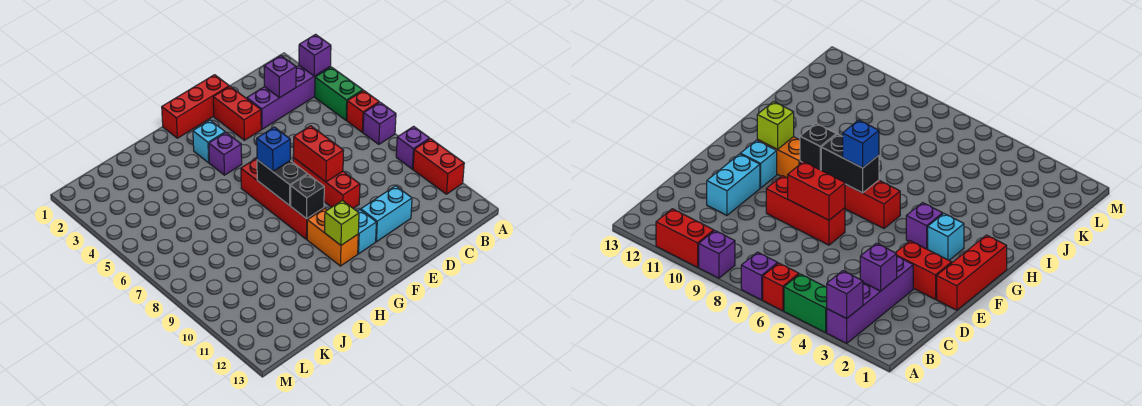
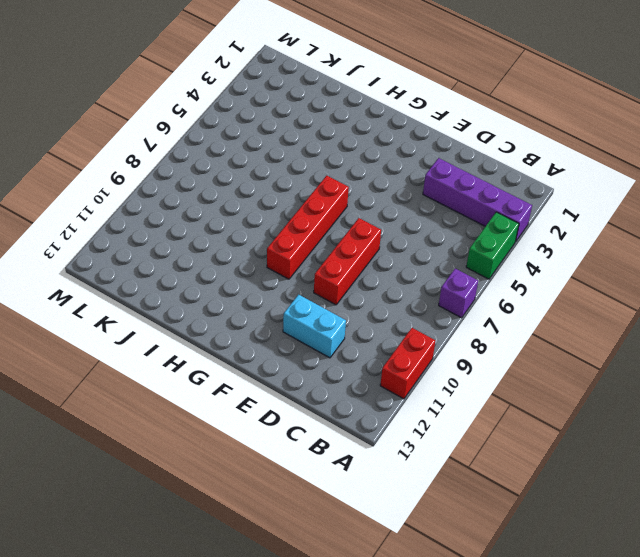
none -> red 1x1 brick [347,90,379,132]
none -> purple 1x1 brick [396,126,430,169]
none -> red 1x3 brick [162,75,229,138]

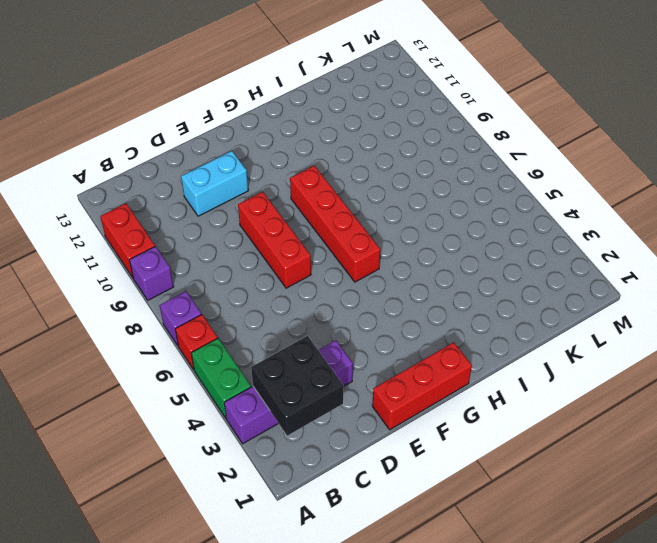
black 2x2 brick [251,336,343,436] -> purple 1x1 brick [264,56,296,98]
none -> red 1x2 brick [213,87,261,140]
none -> cyan 1x1 brick [357,210,376,254]
none -> cyan 1x1 brick [193,120,225,163]

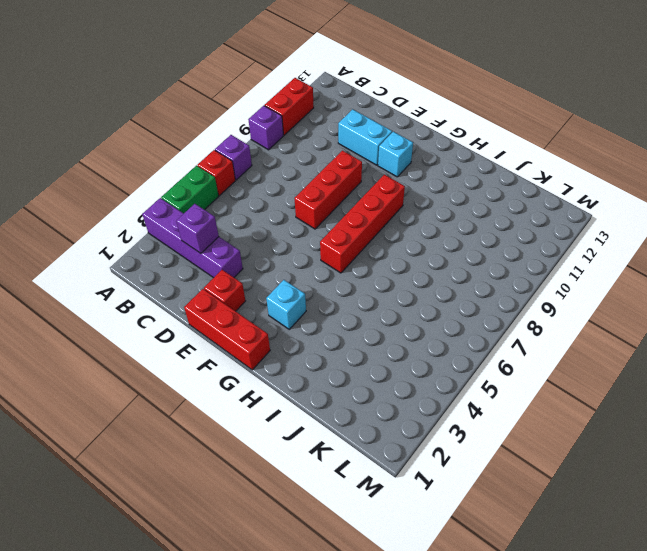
red 1x1 brick [204,270,245,311] -> red 1x2 brick [213,87,261,140]
none -> purple 1x1 brick [209,132,242,175]
none -> orange 1x2 brick [307,208,358,266]
none -> purple 1x1 brick [299,34,331,76]

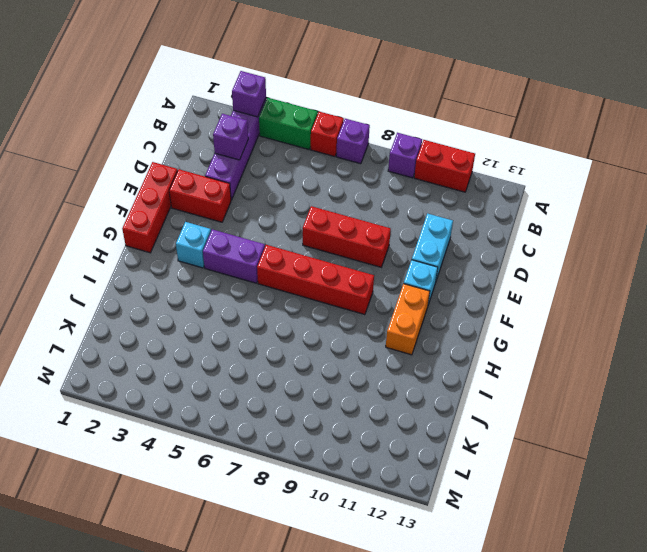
purple 1x2 brick [203,229,265,283] -> purple 1x1 brick [209,132,242,175]
orange 1x2 brick [386,284,430,355] -> orange 1x2 brick turned to [307,208,358,266]
none -> red 1x2 brick [293,126,344,182]
none -> black 1x2 brick [257,160,307,206]
none -> black 1x1 brick [291,174,324,219]

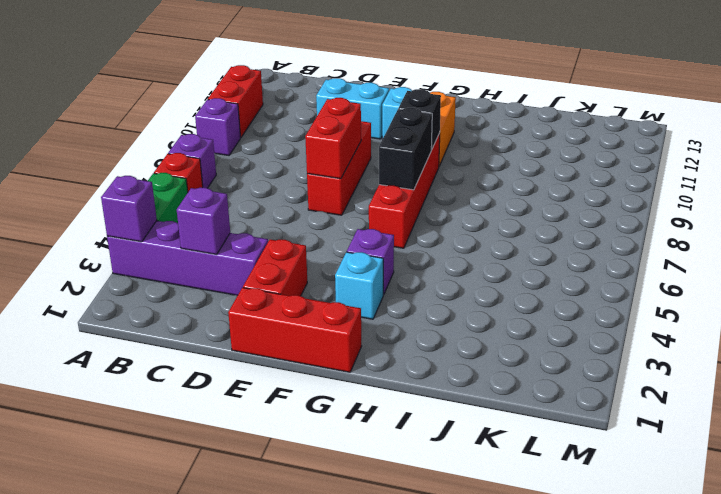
none -> lime 1x1 brick [325,200,359,245]
none -> blue 1x1 brick [257,127,290,171]

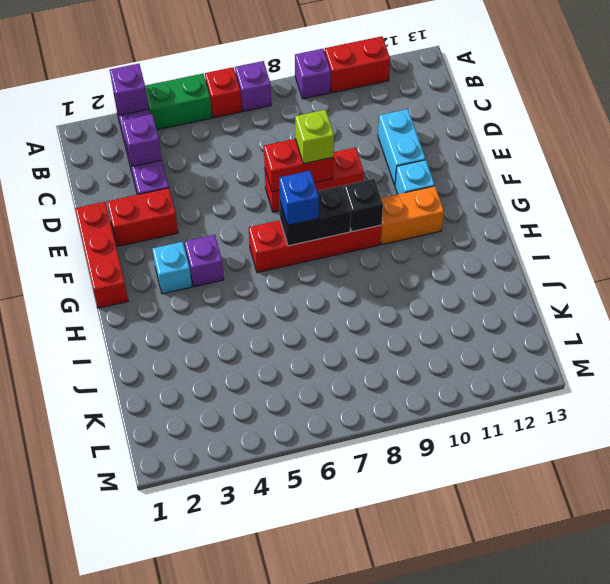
lime 1x1 brick [295,110,334,164] -> lime 1x1 brick moved to [325,200,359,245]

